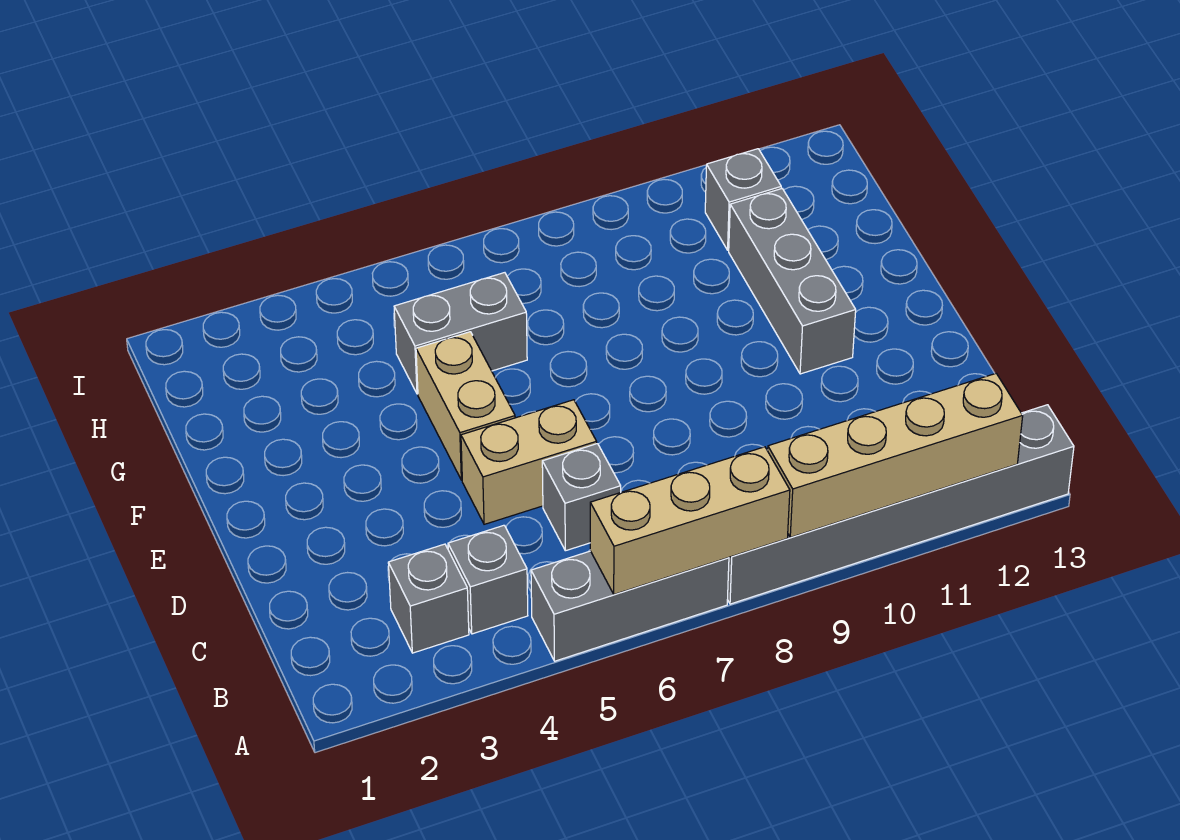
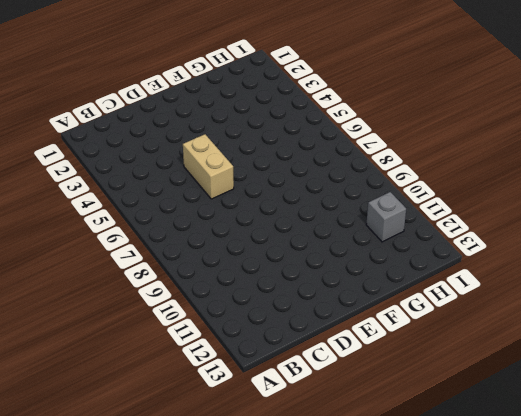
none -> grey 1x3 brick [531,551,729,661]
none -> grey 1x6 brick [727,405,1074,604]
none -> grey 1x1 brick [388,544,469,653]

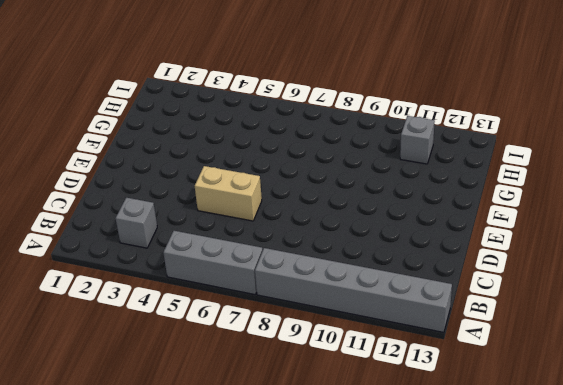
none -> grey 1x1 brick [448,525,528,634]
none -> grey 1x1 brick [542,444,621,551]
none -> tan 1x2 brick [416,332,515,480]

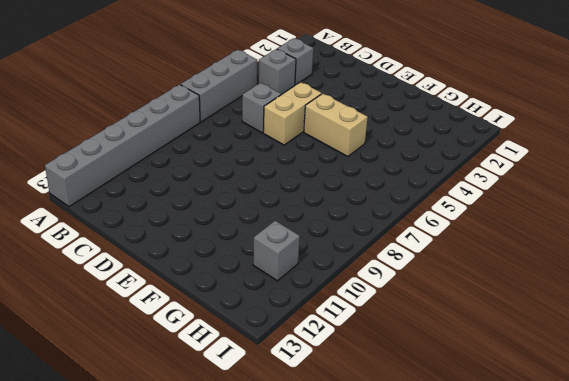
none -> grey 1x3 brick [729,189,856,374]
none -> grey 1x2 brick [394,273,527,394]
none -> tan 1x3 brick [590,447,790,594]

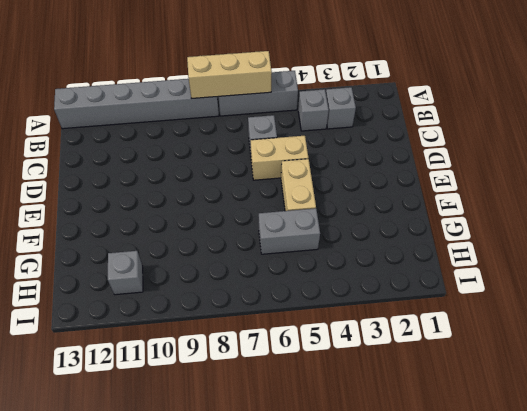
none -> grey 1x3 brick [729,189,856,374]
none -> tan 1x4 brick [768,374,1023,537]

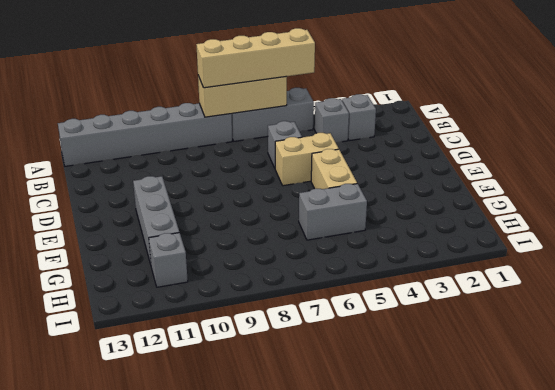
tan 1x4 brick [196,28,315,88] -> tan 1x4 brick moved to [768,374,1023,537]

